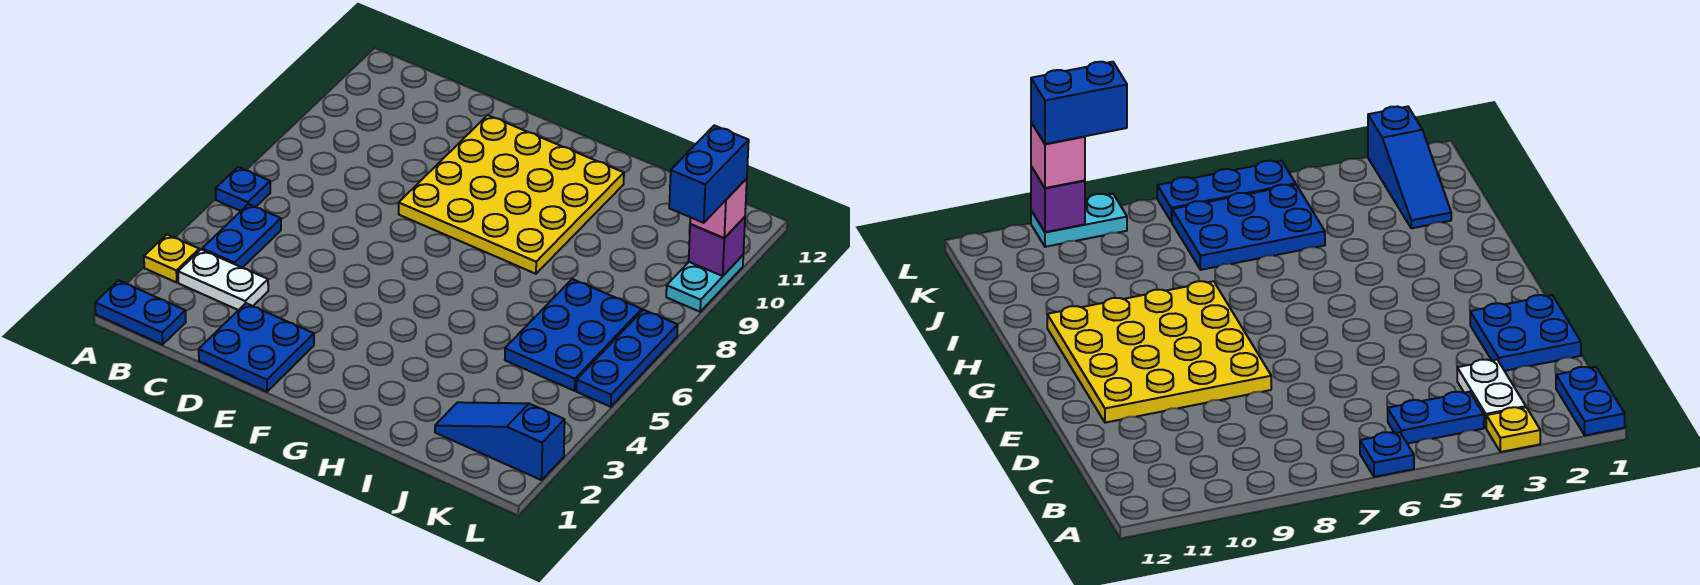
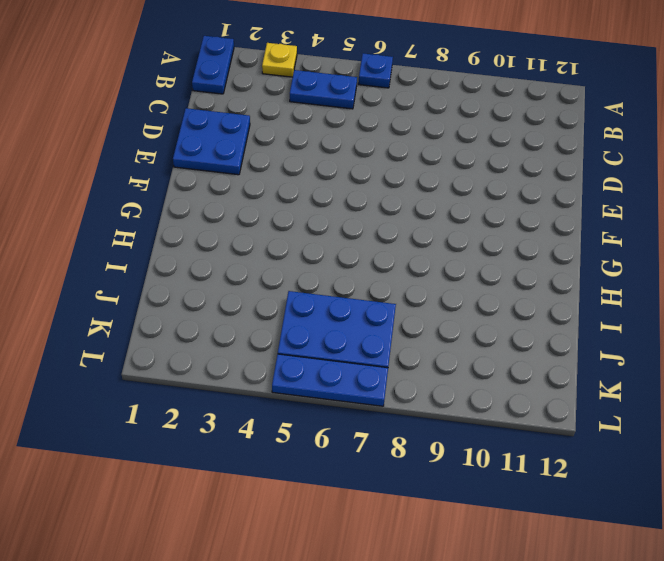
none -> white 1x2 plate [178,250,268,310]
none -> yellow 4x4 plate [399,115,624,274]
none -> blue 1x3 slope [435,402,565,480]

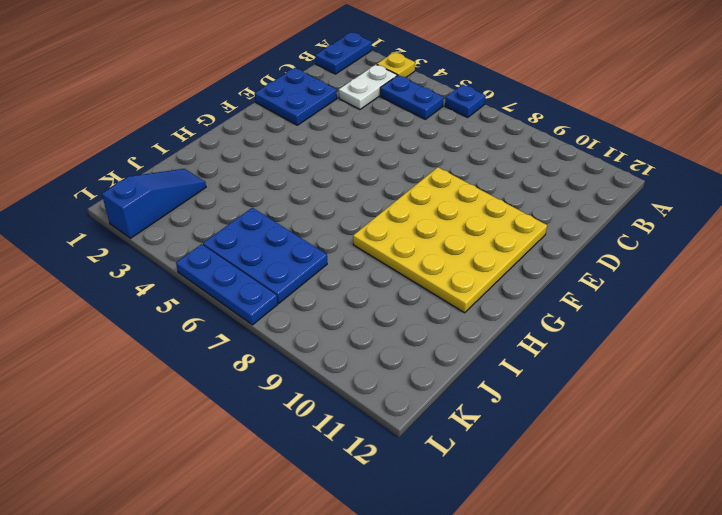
none -> cyan 1x2 plate [666,255,743,312]
none -> purple 1x1 brick [689,217,745,276]
none -> pink 1x1 brick [690,178,747,238]

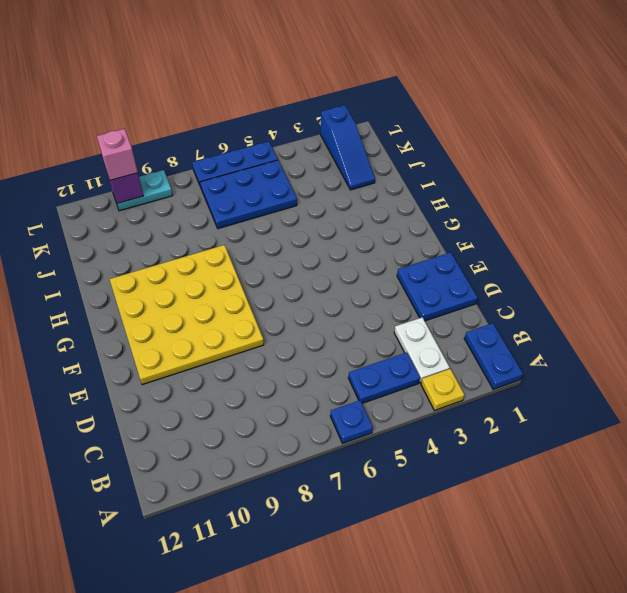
none -> blue 1x2 brick [669,125,749,223]

